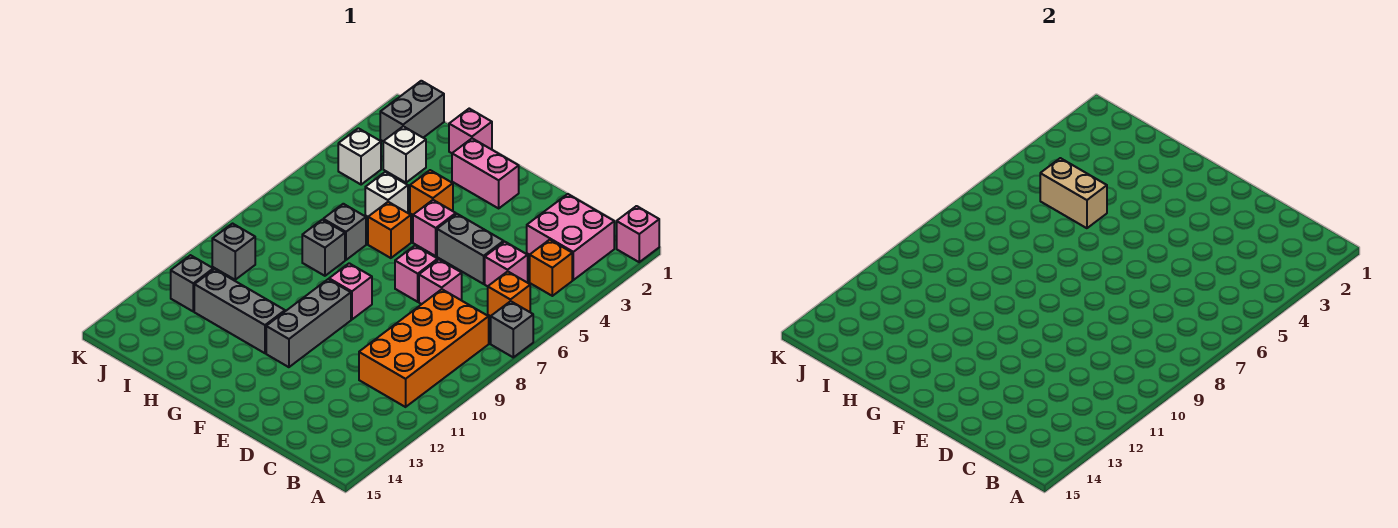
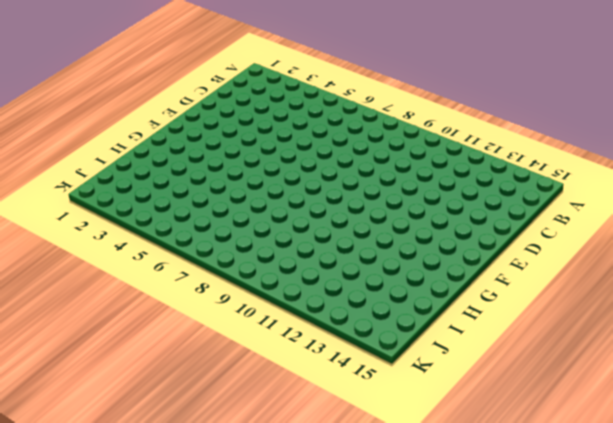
none -> pink 1x1 brick [617,206,659,262]
none -> grey 1x1 brick [491,301,533,357]
none -> pink 2x2 brick [527,194,614,280]

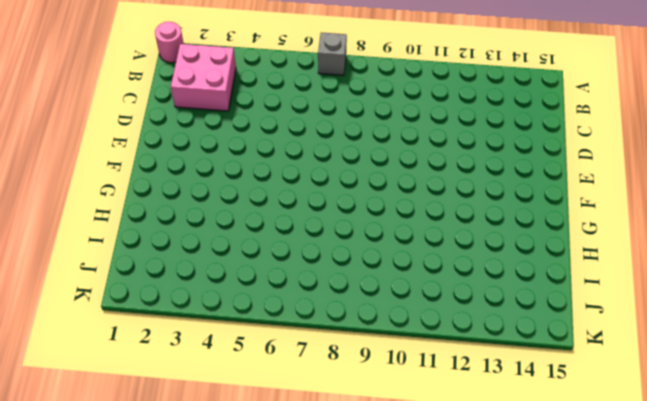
pink 1x1 round brick [155,22,184,63] -> pink 1x1 brick [617,206,659,262]
none -> orange 1x1 brick [530,240,572,296]
none -> orange 1x1 brick [488,271,530,316]
none -> orange 2x4 brick [359,289,489,407]

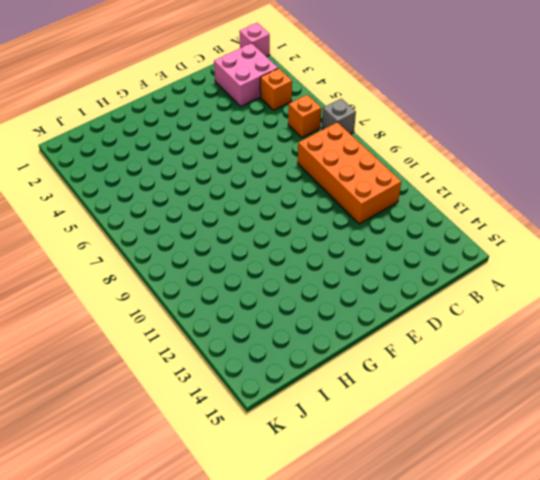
none -> pink 1x1 brick [485,242,528,286]
none -> grey 1x2 brick [437,214,504,284]
none -> pink 1x1 brick [419,260,462,304]

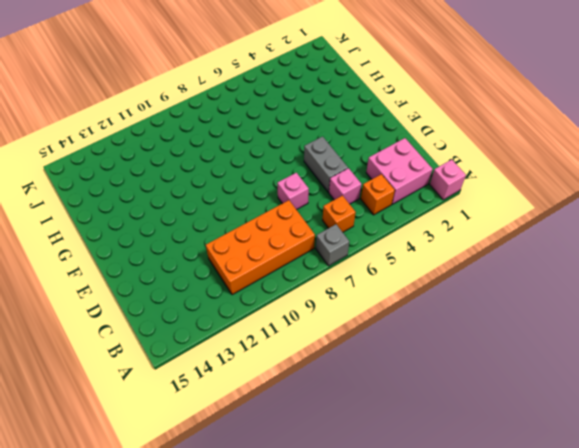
none -> pink 1x1 brick [395,246,438,302]
none -> pink 1x2 brick [452,138,519,208]
none -> pink 1x1 brick [413,200,456,256]

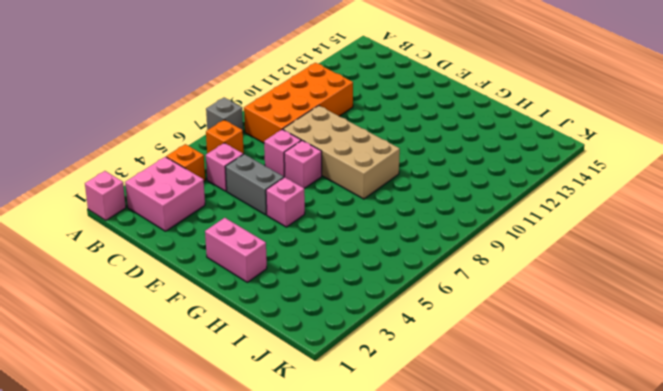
tan 2x4 brick [283,106,400,199] -> pink 1x1 brick [329,263,372,320]
none -> grey 1x3 brick [266,279,351,367]
none -> orange 1x1 brick [410,170,453,215]
none -> orange 1x1 brick [368,202,411,258]

